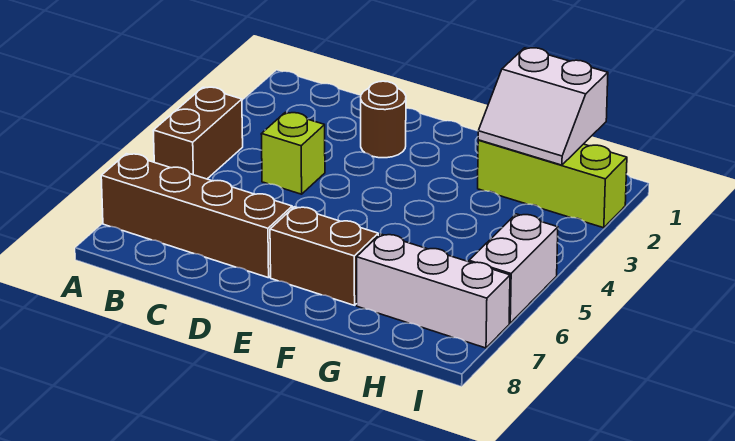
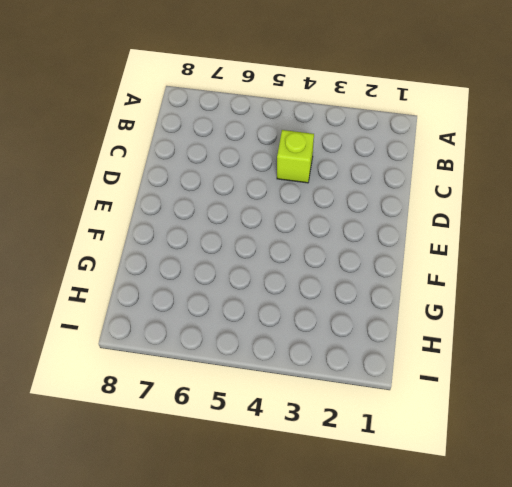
none -> brown 1x2 brick [153,87,243,179]
none -> brown 1x4 brick [101,154,292,278]

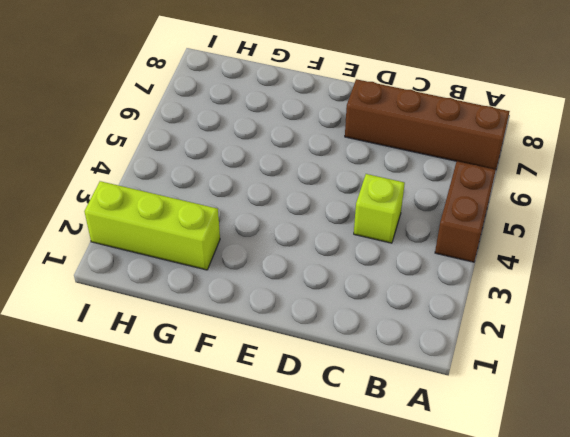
none -> brown 1x1 round brick [361,81,406,158]
none -> brown 1x2 brick [270,207,378,305]

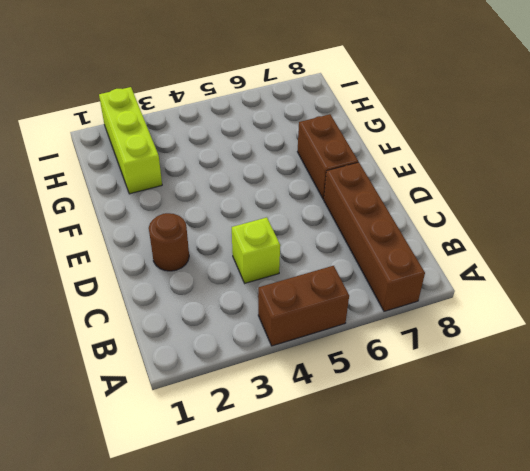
none -> white 1x3 brick [357,234,510,348]
none -> white 1x2 brick [469,214,558,323]

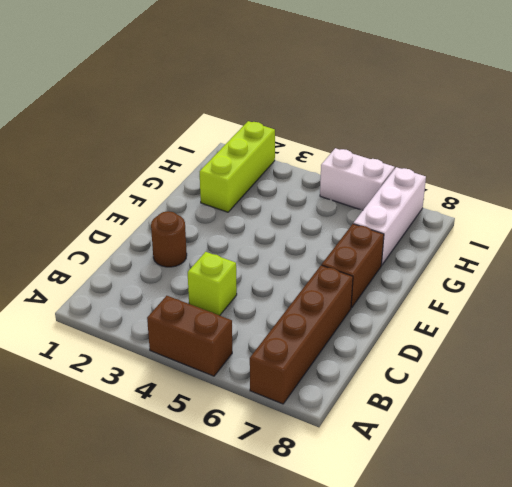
none -> white 2x2 slope [478,48,608,165]

